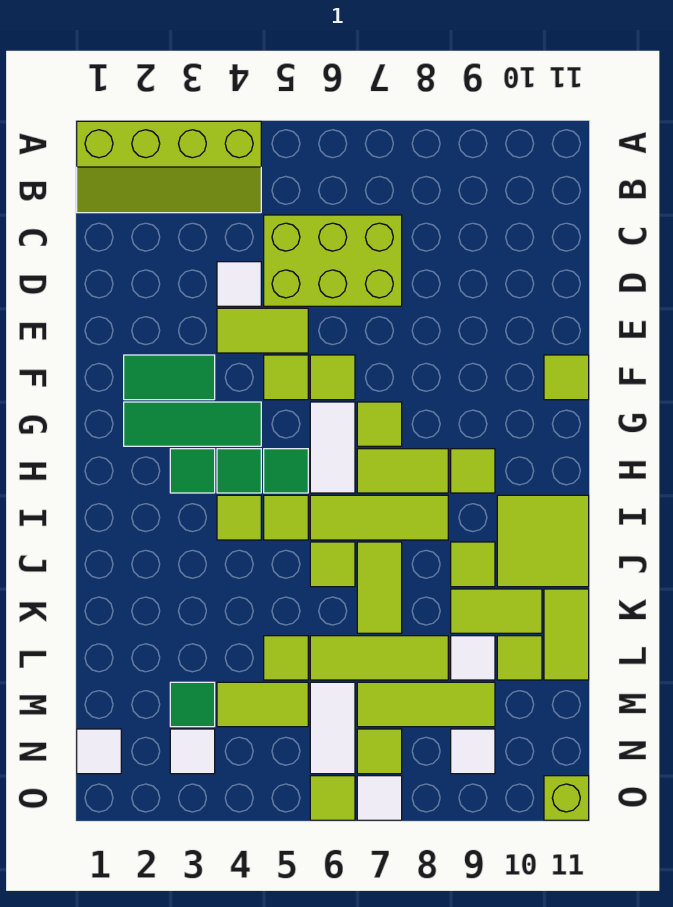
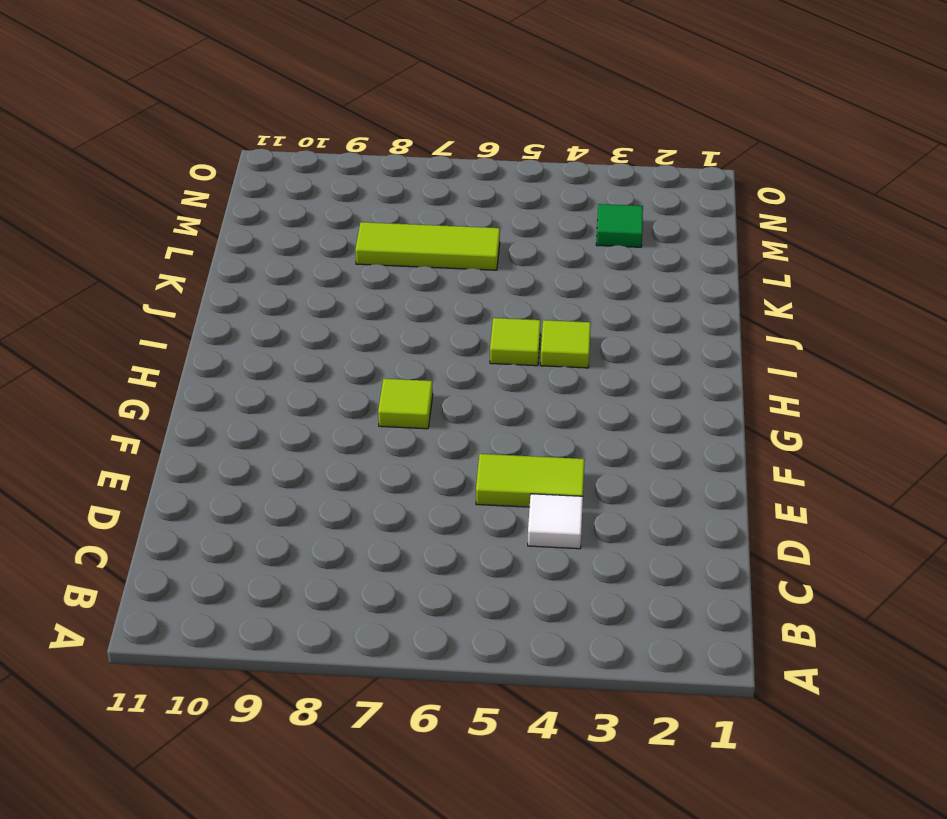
none -> lime 2x4 slope [77,121,261,213]
none -> lime 2x3 brick [264,215,402,306]
none -> green 1x2 tile [124,355,215,400]
none -> lime 1x1 tile [264,355,308,400]

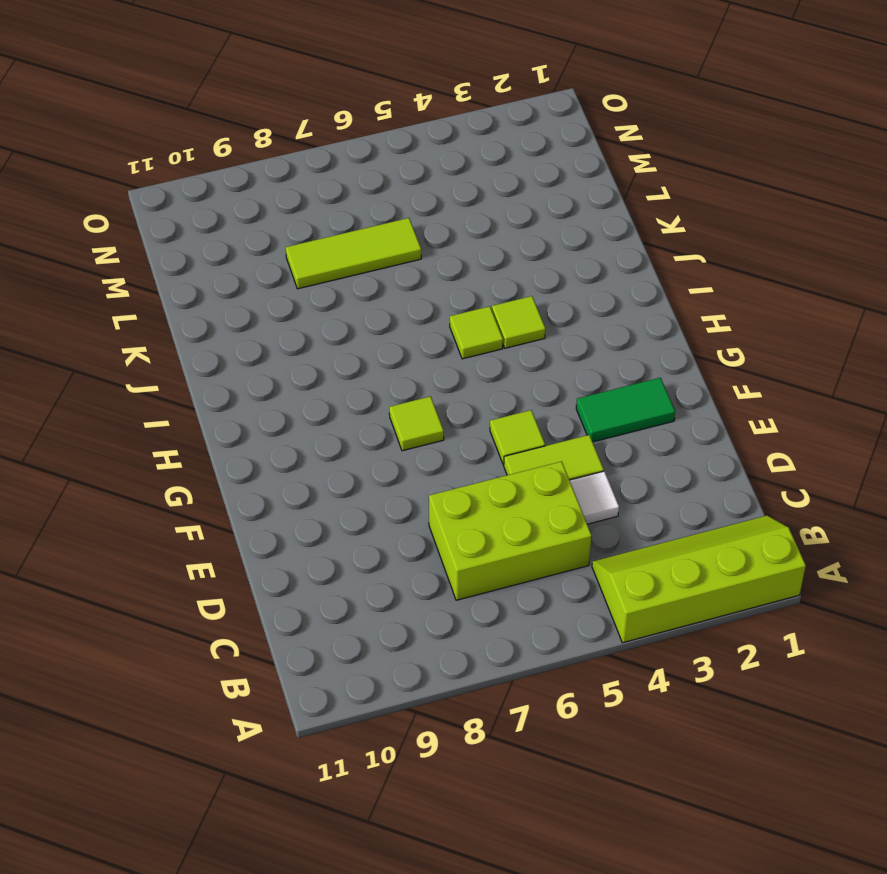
none -> lime 1x1 tile [310,355,355,400]
none -> lime 1x1 tile [544,355,589,400]
none -> green 1x3 tile [124,402,261,446]
none -> white 1x2 tile [310,402,355,493]

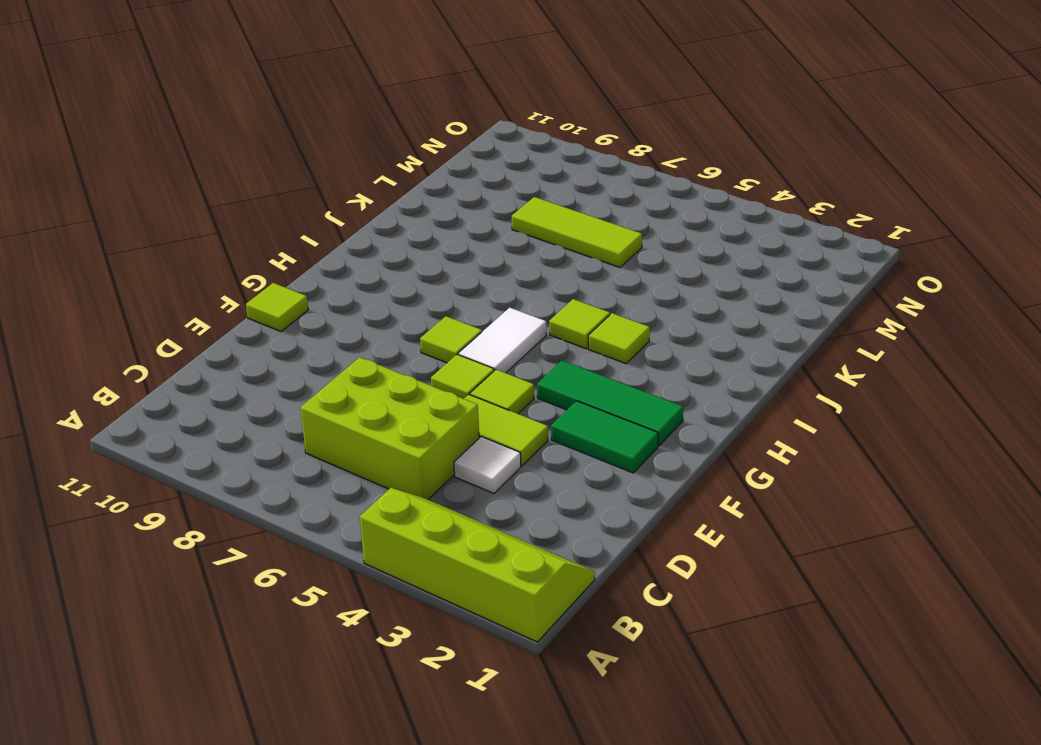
none -> green 1x1 tile [170,449,215,493]
none -> green 1x1 tile [217,449,261,493]
none -> green 1x1 tile [264,449,308,493]
none -> lime 1x2 tile [357,449,448,493]

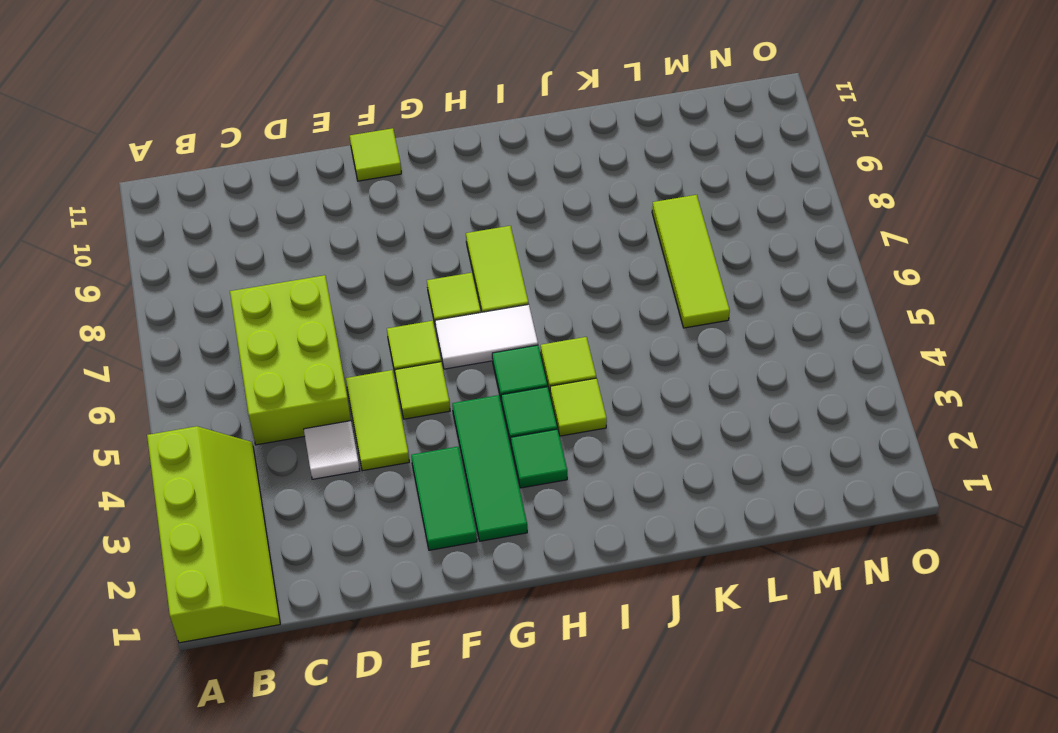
none -> lime 1x1 tile [451,449,495,493]
none -> lime 1x3 tile [310,495,448,540]
none -> lime 2x2 tile [497,495,589,587]
none -> lime 1x1 tile [310,542,355,587]

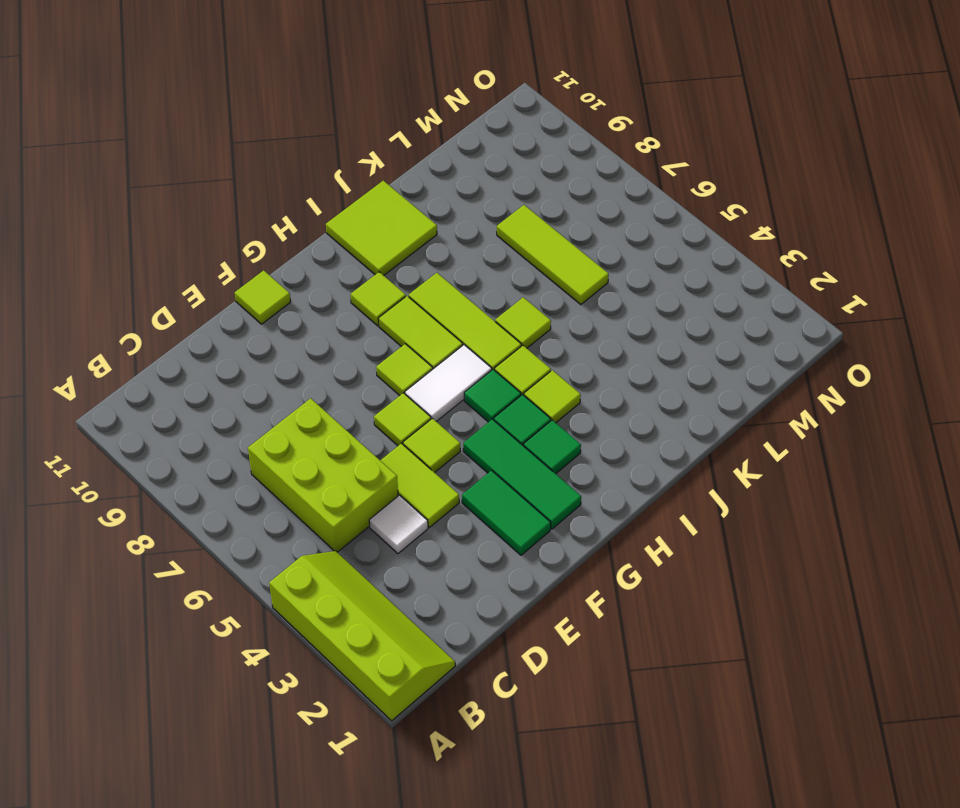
none -> lime 1x2 tile [357,542,402,633]
none -> lime 1x1 tile [451,542,495,587]
none -> lime 1x2 tile [451,589,542,633]
none -> lime 1x2 tile [544,589,589,680]

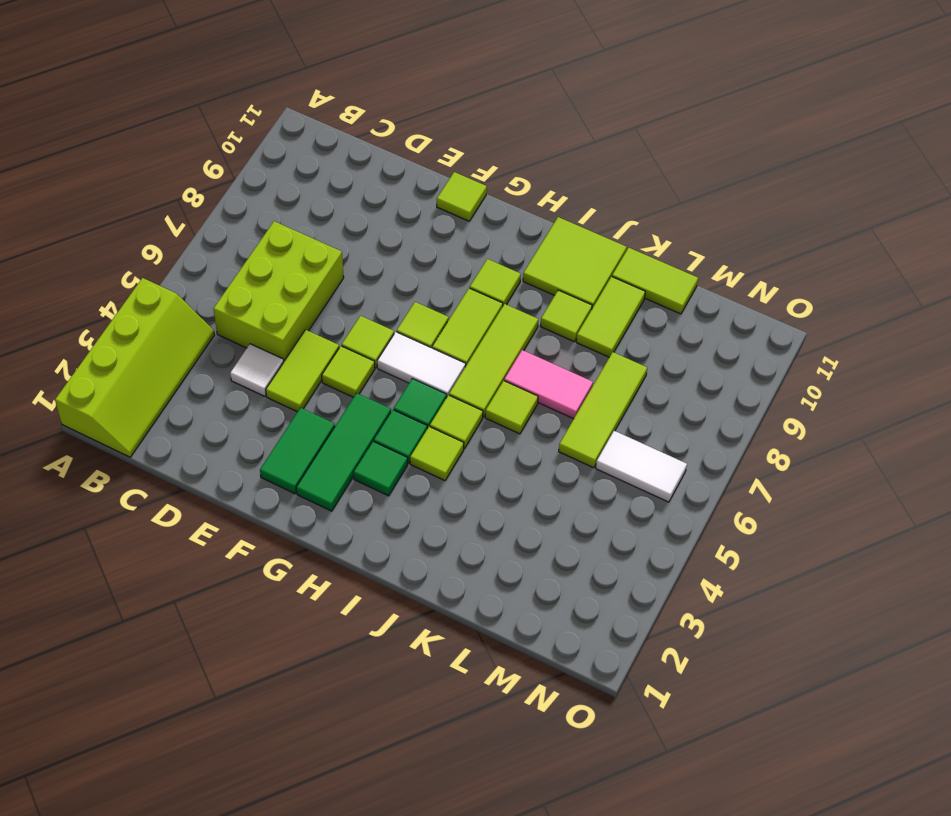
pink 1x2 tile [504,350,593,419] -> lime 1x2 tile [357,542,402,633]
none -> lime 1x1 tile [264,636,308,680]
none -> white 1x1 tile [451,636,495,680]
none -> lime 1x1 tile [497,636,542,680]
none -> green 1x1 tile [170,682,215,727]

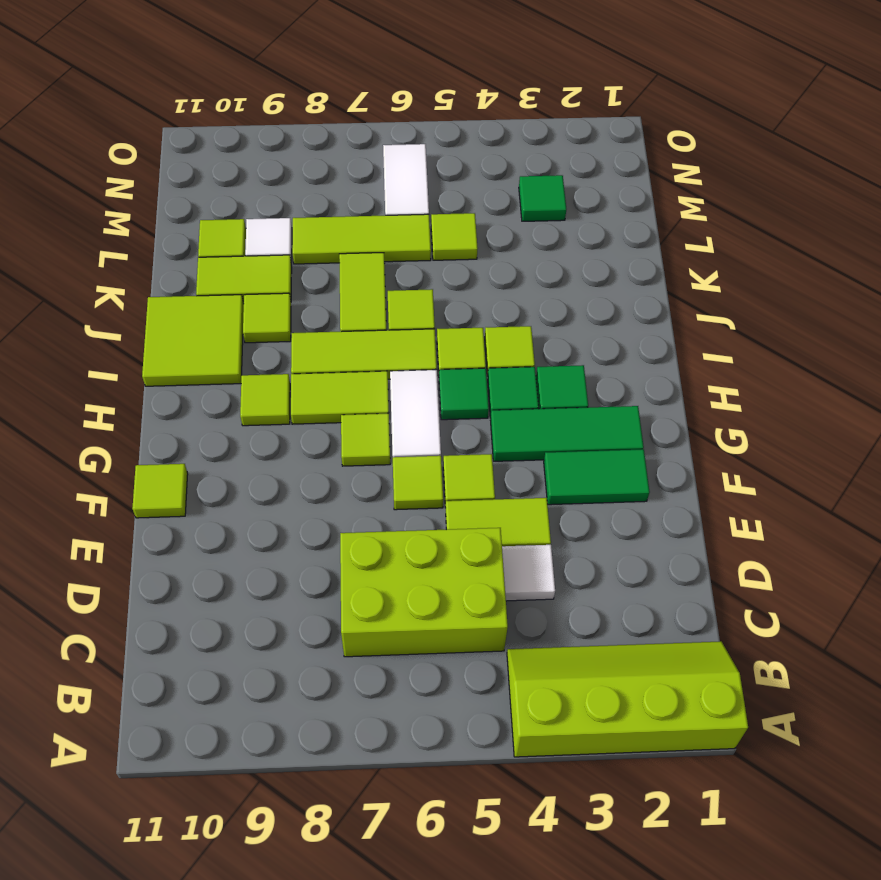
none -> lime 1x2 tile [544,589,589,680]
none -> lime 1x2 tile [217,682,308,727]
none -> lime 1x3 tile [357,682,495,727]
none -> white 1x1 tile [77,729,121,774]

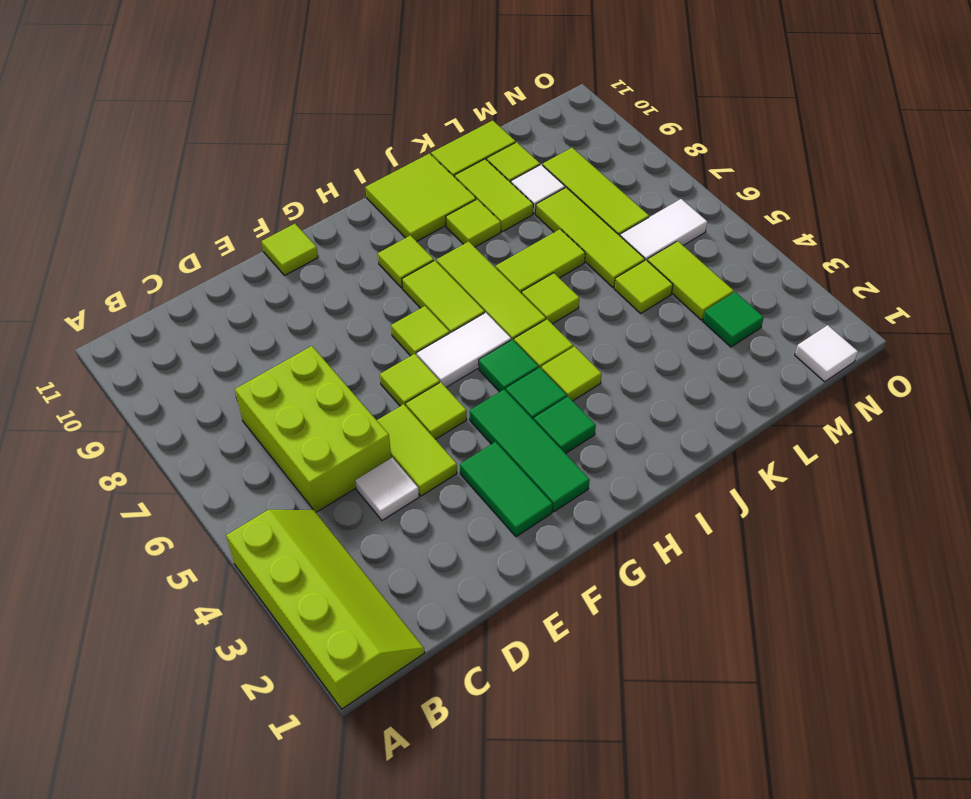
none -> white 1x1 tile [170,729,215,774]
none -> lime 1x1 tile [357,729,402,774]
none -> white 1x1 tile [451,729,495,774]
none -> lime 1x1 tile [310,776,355,820]

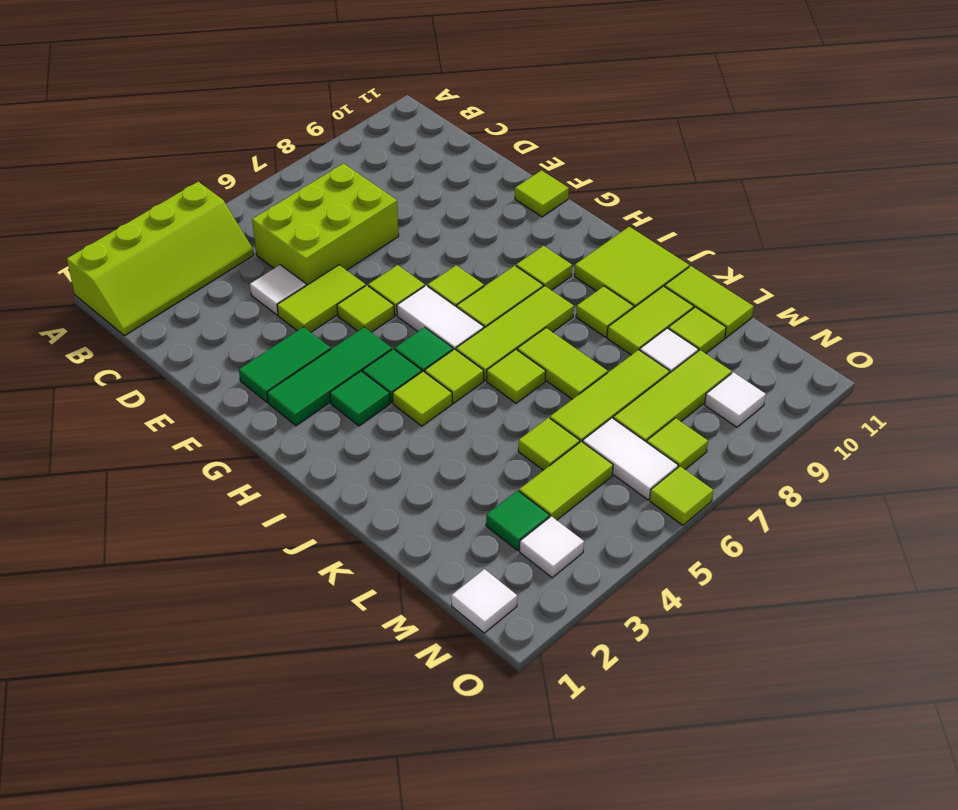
none -> white 1x1 tile [357,776,402,820]
none -> lime 1x1 brick [544,776,589,820]

